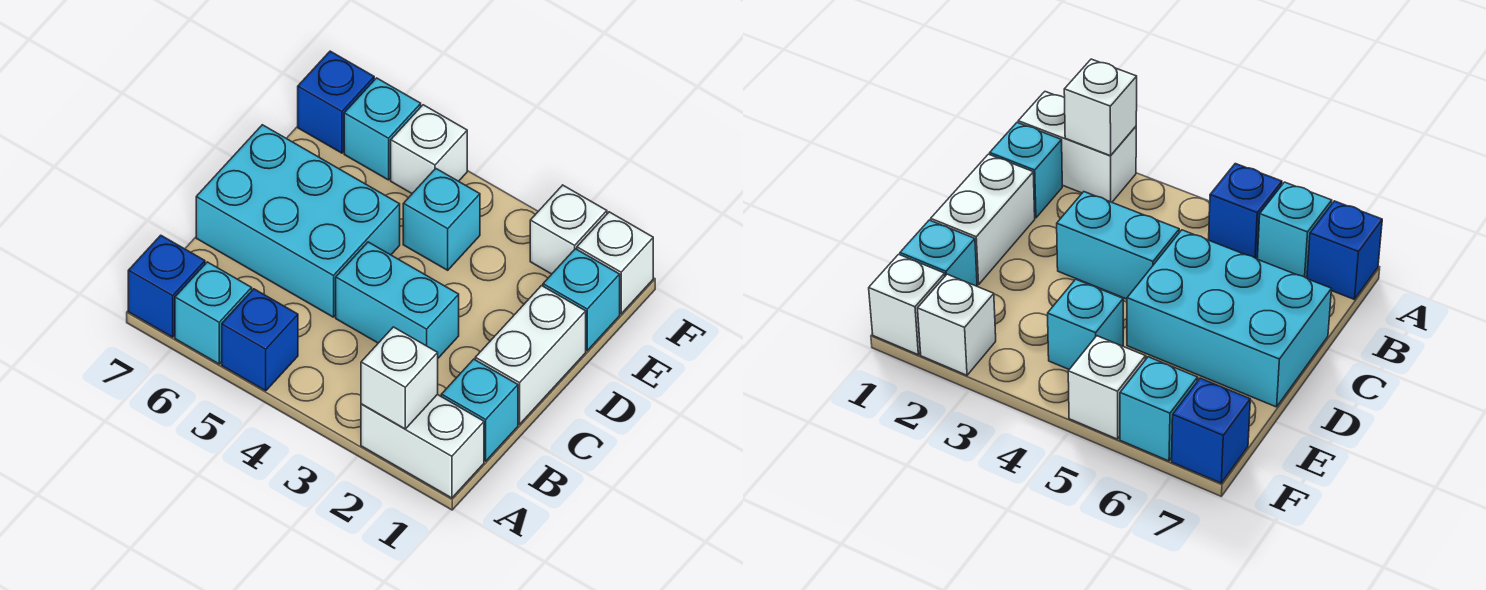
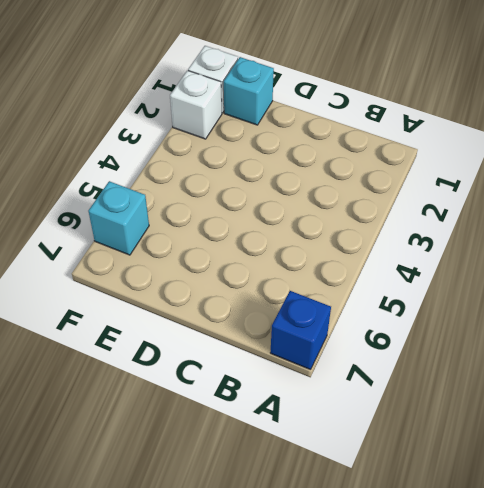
none -> white 1x2 brick [361,395,484,498]
none -> blue 1x1 brick [222,289,298,391]
none -> cyan 1x1 brick [175,262,252,364]

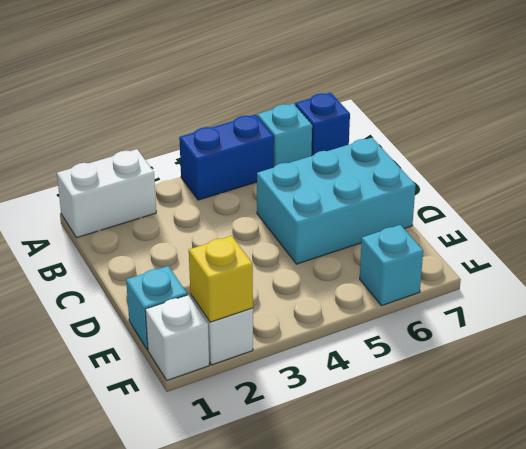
blue 1x2 brick [179,115,274,200] -> blue 1x1 brick [222,289,298,391]
yellow 1x1 brick [189,236,253,322] -> none
none -> cyan 1x1 brick [441,359,518,461]
none -> white 1x2 brick [475,286,586,424]
none -> cyan 1x2 brick [336,242,459,358]

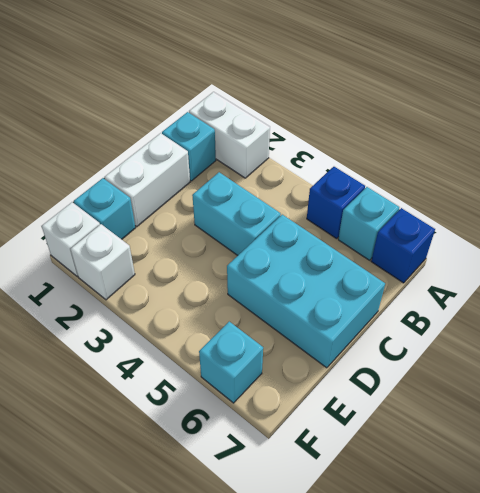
none -> cyan 1x1 brick [403,169,480,270]
none -> white 1x1 brick [391,105,467,193]
none -> blue 1x1 brick [298,51,374,153]

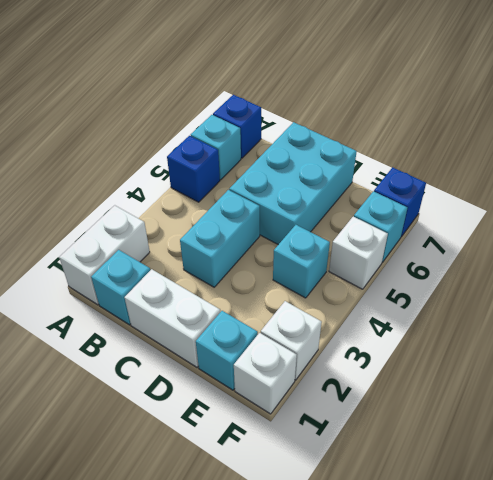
none -> white 1x1 brick [361,327,438,429]

